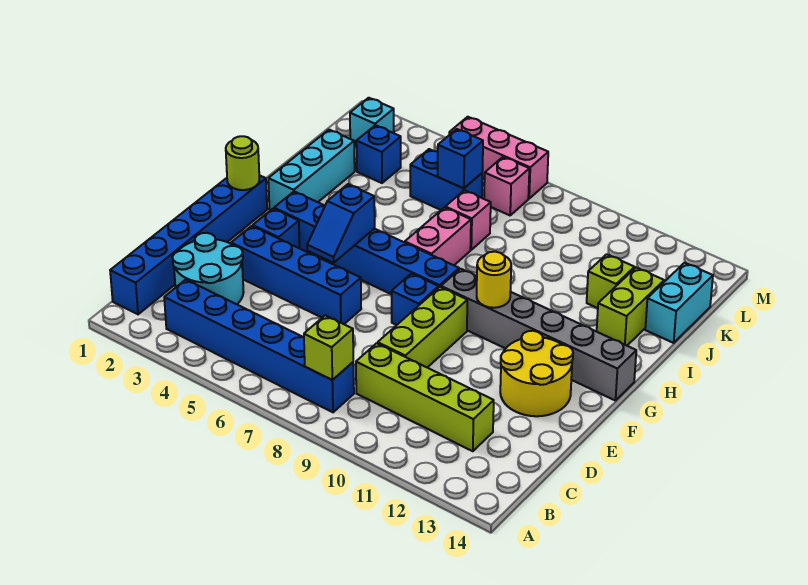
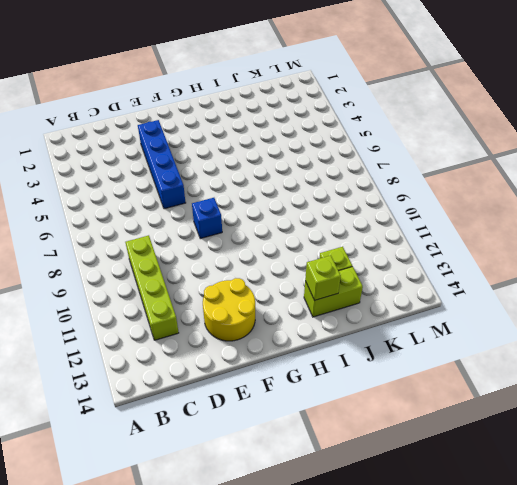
lime 1x1 brick [305,256,341,300] -> lime 1x1 brick moved to [304,315,353,380]
none -> blue 1x6 brick [110,175,267,314]
none -> blue 1x6 brick [164,280,354,412]
none -> cyan 2x2 round brick [173,233,244,304]

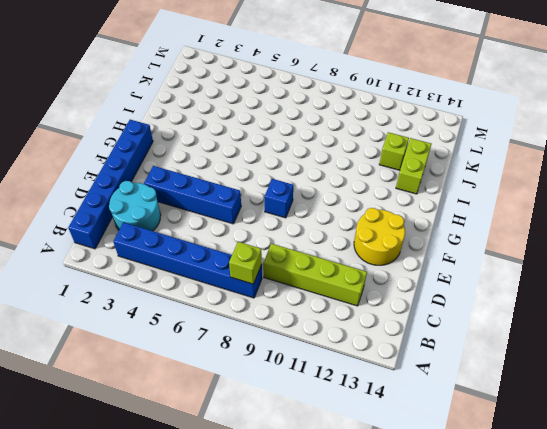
none -> lime 1x3 brick [378,287,467,368]
none -> blue 1x1 brick [253,209,300,248]
none -> blue 1x6 brick [274,192,459,294]

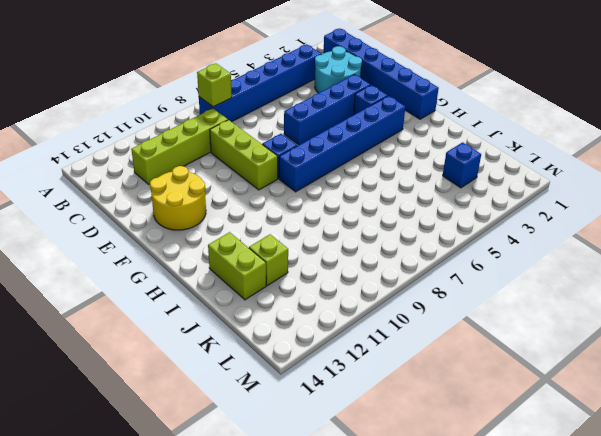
none -> grey 1x6 brick [441,269,636,401]
none -> cyan 1x3 brick [268,130,355,210]
none -> pink 1x2 brick [405,207,471,265]

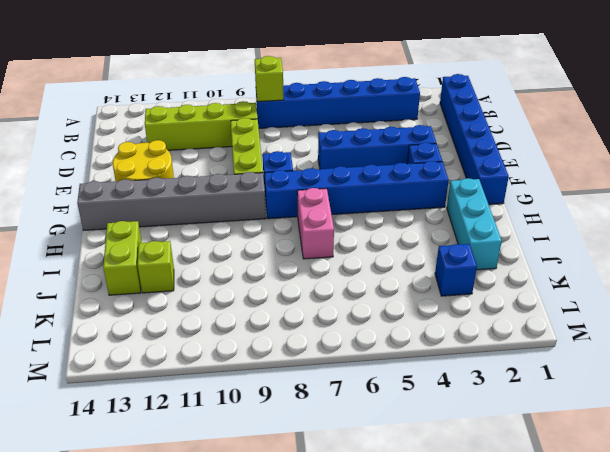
none -> cyan 2x2 round brick [173,233,244,304]
none -> pink 1x1 brick [445,190,491,250]
none -> cyan 1x2 brick [645,263,713,343]

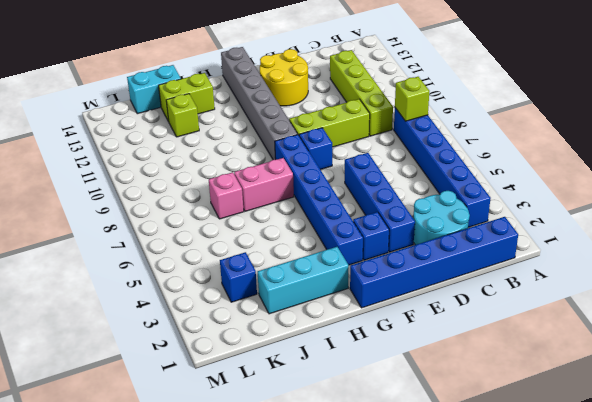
none -> blue 1x2 brick [410,149,482,210]
none -> cyan 1x1 brick [350,98,394,147]
none -> pink 1x1 brick [484,157,529,215]

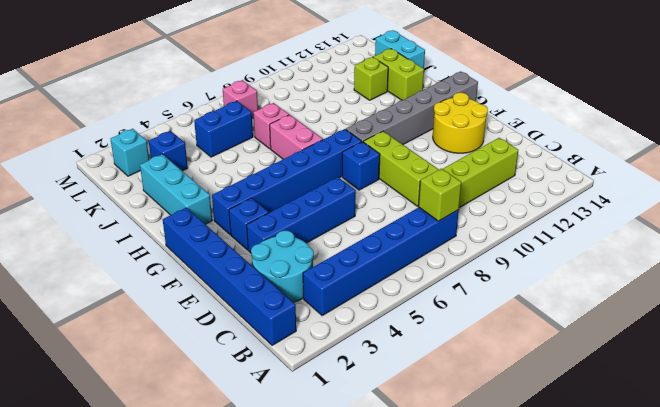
none -> pink 1x3 brick [449,117,548,199]
none -> blue 1x2 slope [307,184,375,263]
none -> lime 1x1 round brick [226,136,259,190]

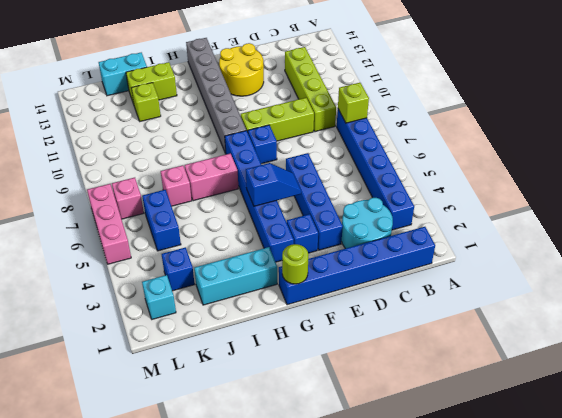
none -> yellow 1x1 round brick [477,252,511,308]
none -> blue 1x1 brick [438,129,483,188]

